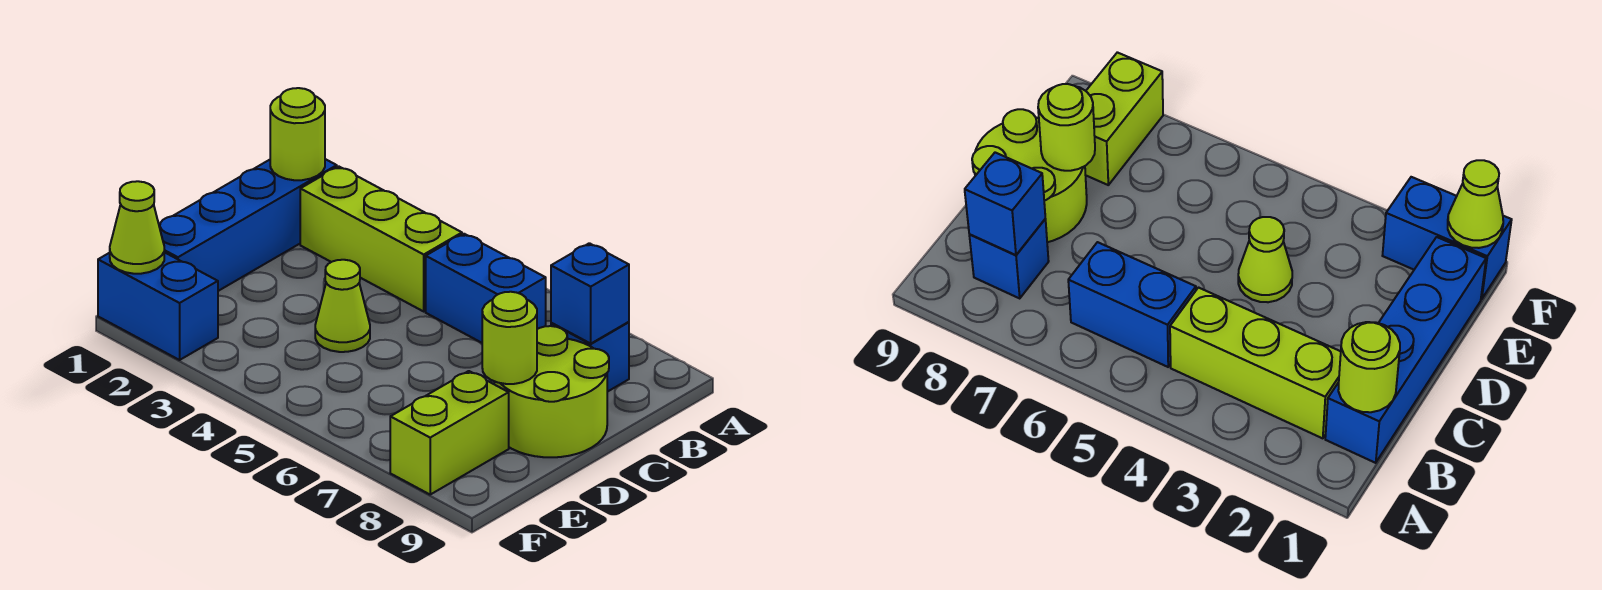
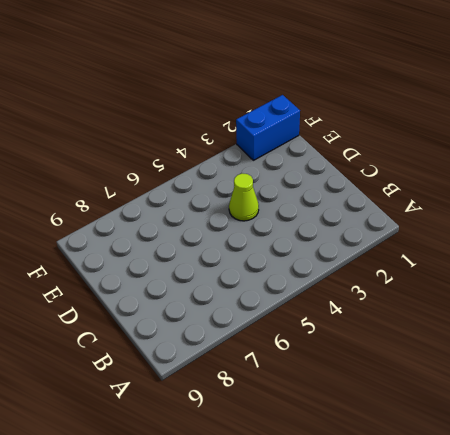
none -> blue 1x4 brick [159,159,337,291]
none -> lime 1x3 brick [300,166,462,311]
none -> blue 1x2 brick [426,234,546,343]

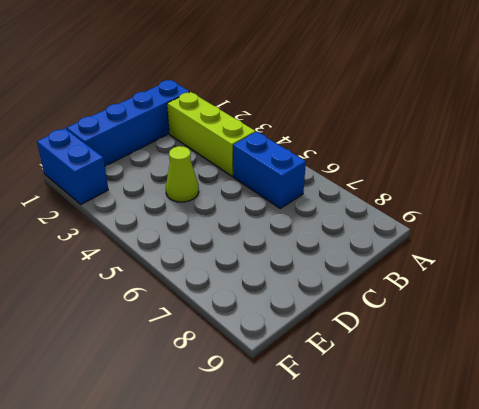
none -> blue 1x1 brick [551,322,629,392]
none -> lime 2x2 round brick [494,326,609,457]
none -> lime 1x2 brick [390,371,509,494]

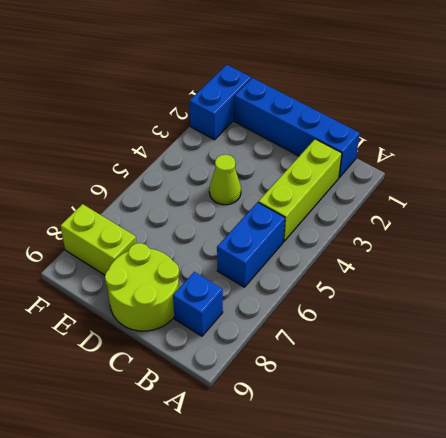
none -> lime 1x1 round brick [270,88,325,180]
none -> blue 1x1 brick [551,243,629,343]
none -> lime 1x1 round brick [482,292,537,384]

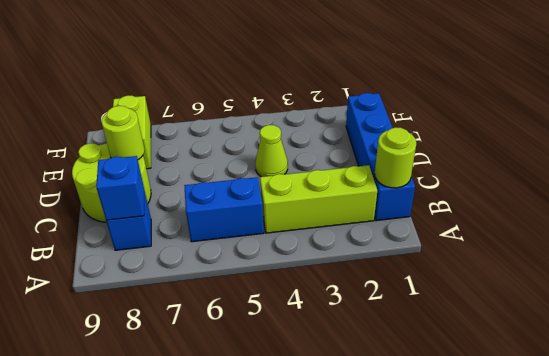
none -> blue 1x2 brick [98,252,218,360]
none -> lime 1x1 cone [110,181,164,274]

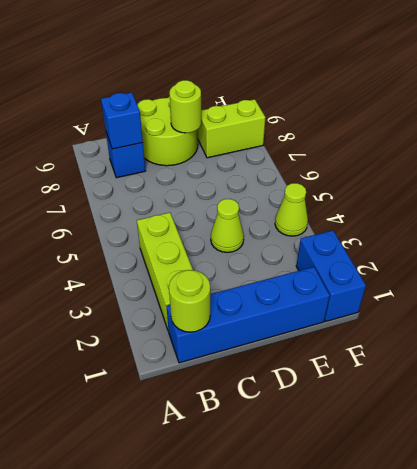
lime 1x1 cone [275,183,308,236] -> lime 1x1 cone moved to [110,181,164,274]
none -> blue 1x2 brick [426,234,546,343]

